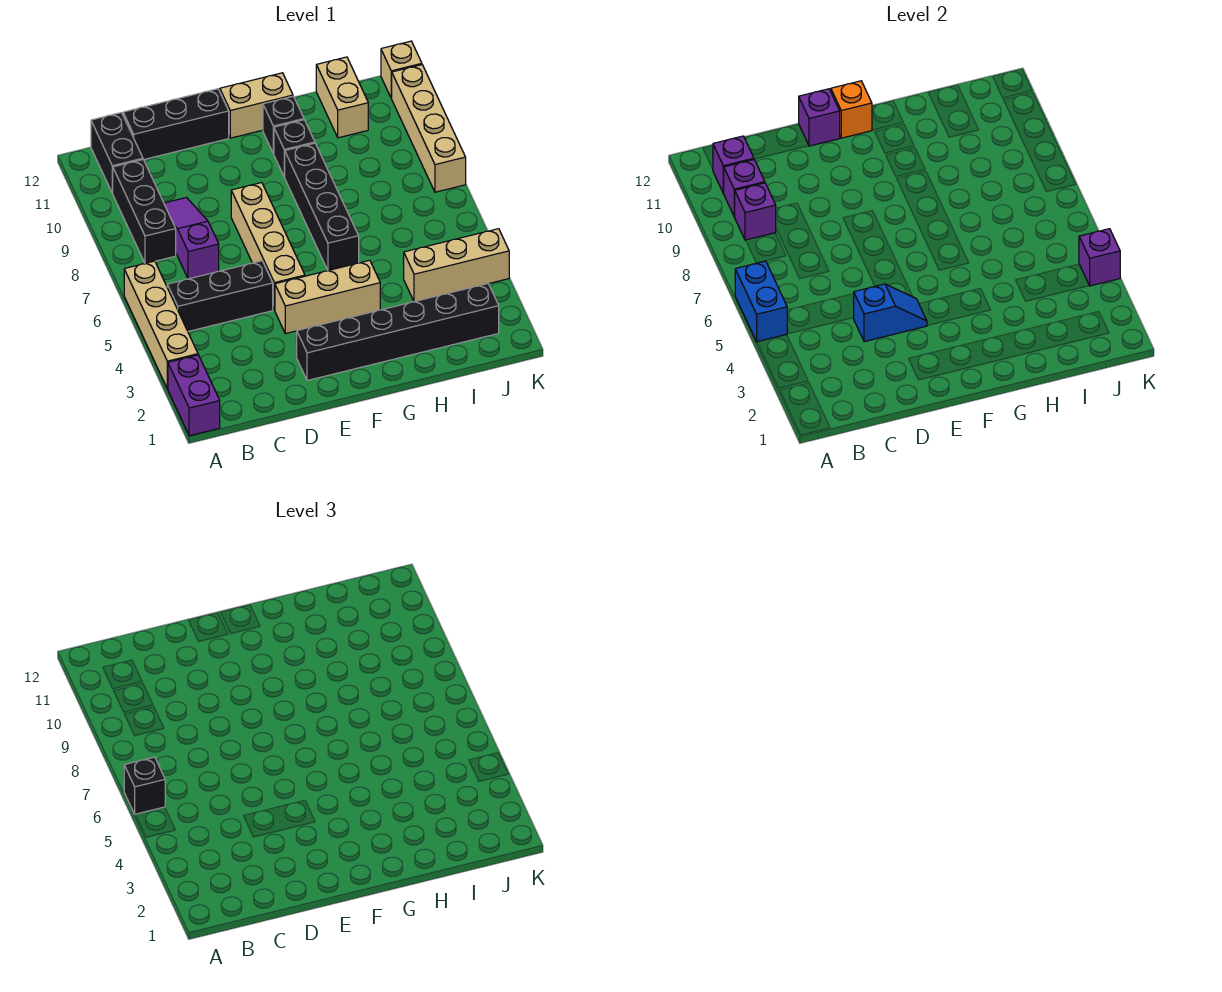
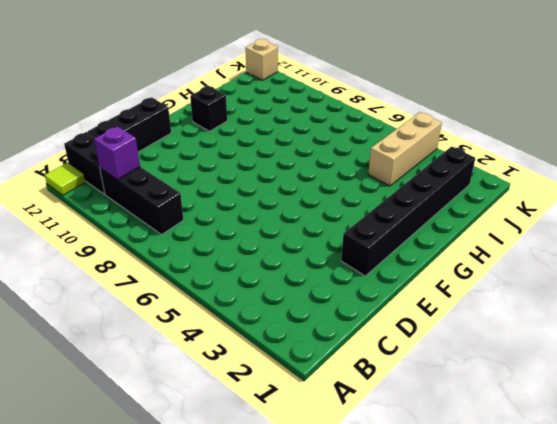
lime 1x1 tile [45,163,85,195] -> none
none -> purple 1x2 brick [168,355,220,436]
none -> tan 1x4 brick [124,261,198,389]
none -> black 1x3 brick [167,261,273,331]

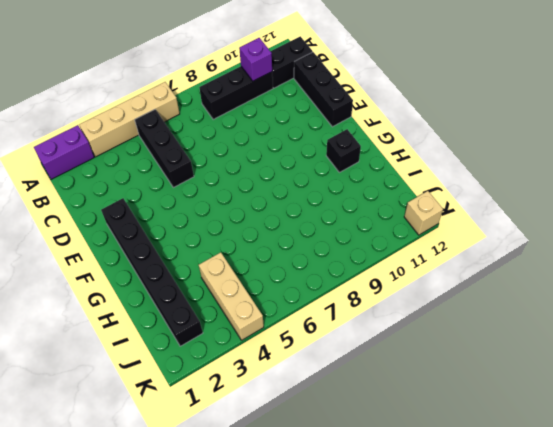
none -> purple 1x3 slope [164,198,219,279]
none -> tan 1x3 brick [275,260,380,334]
none -> tan 1x4 brick [231,183,305,310]

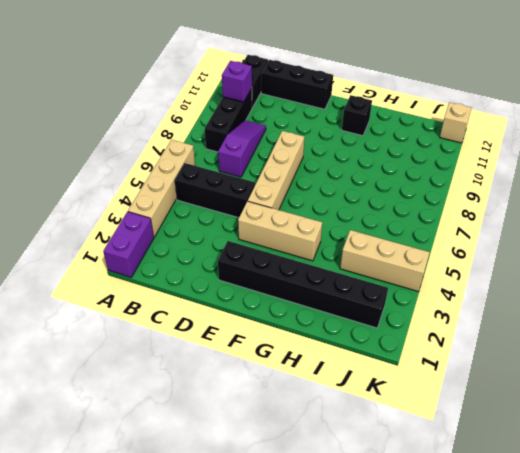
none -> tan 1x2 brick [220,73,293,138]
none -> black 1x4 brick [285,143,359,271]
none -> black 1x1 brick [274,120,315,177]

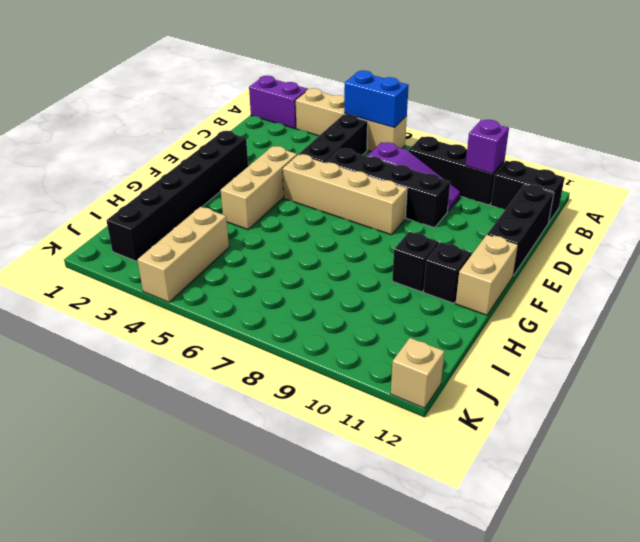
black 1x4 brick [326,148,450,228] -> black 1x4 brick moved to [285,143,359,271]
none -> tan 1x2 brick [316,57,368,138]
none -> tan 1x4 brick [391,65,466,192]
none -> purple 1x1 brick [735,183,776,240]

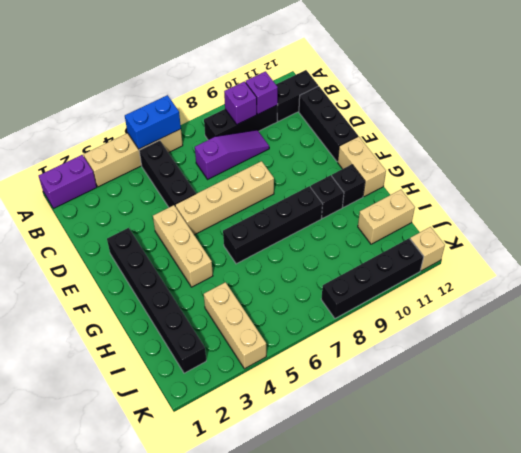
black 1x4 brick [321,238,424,319] -> tan 1x4 brick [391,65,466,192]
none -> purple 1x1 brick [713,136,754,193]
none -> blue 1x2 slope [853,284,927,342]
none -> purple 1x1 brick [799,89,840,146]

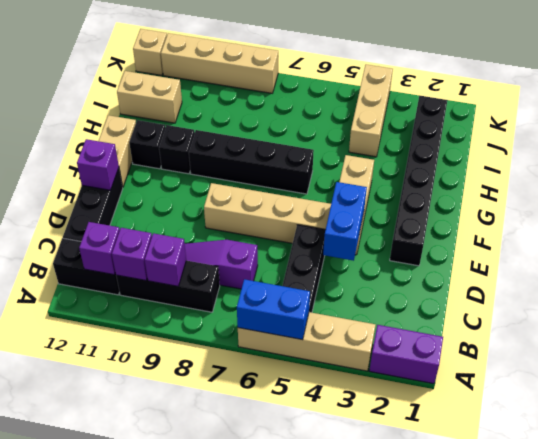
blue 1x2 brick [323,182,367,261] -> blue 1x2 slope [853,284,927,342]
none -> orange 1x1 brick [831,81,872,138]
none -> purple 1x1 brick [1079,229,1120,286]
none -> black 1x1 brick [124,757,165,814]

